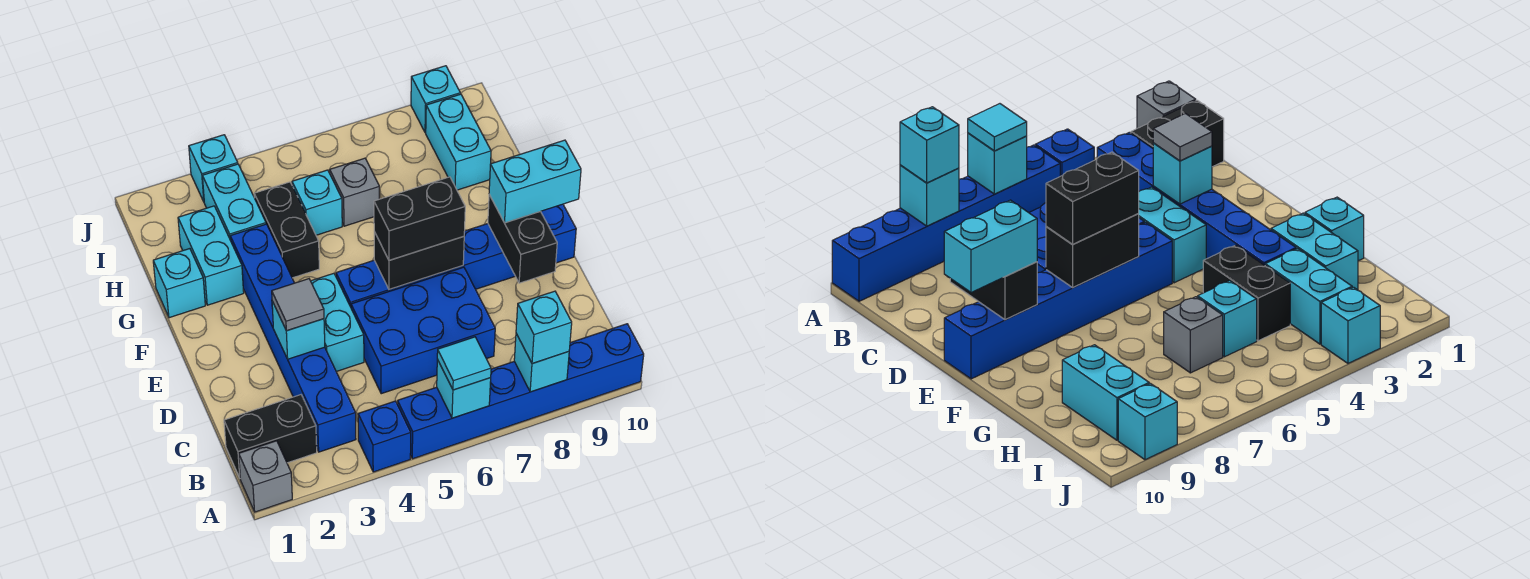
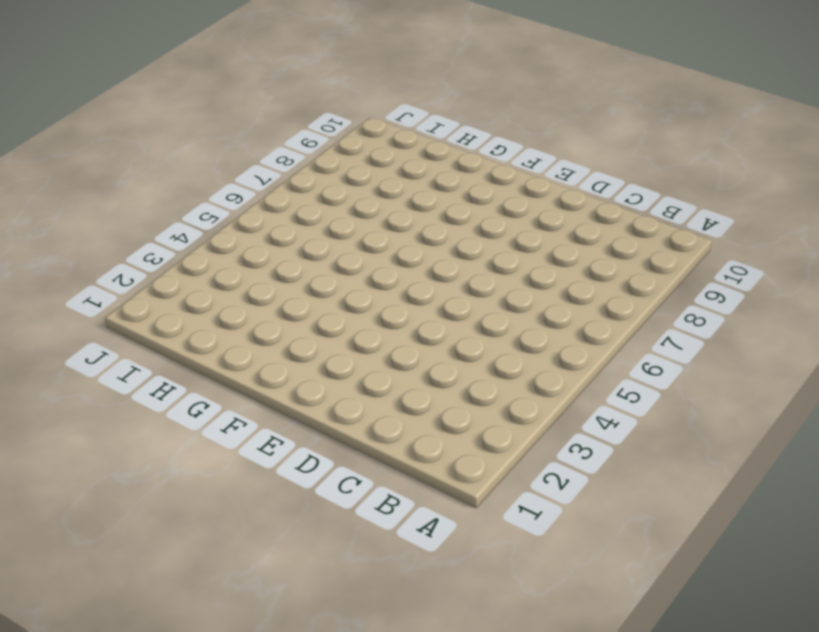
none -> grey 1x1 brick [239,441,292,512]
none -> blue 1x1 brick [358,401,411,472]
none -> blue 1x6 brick [397,324,644,459]

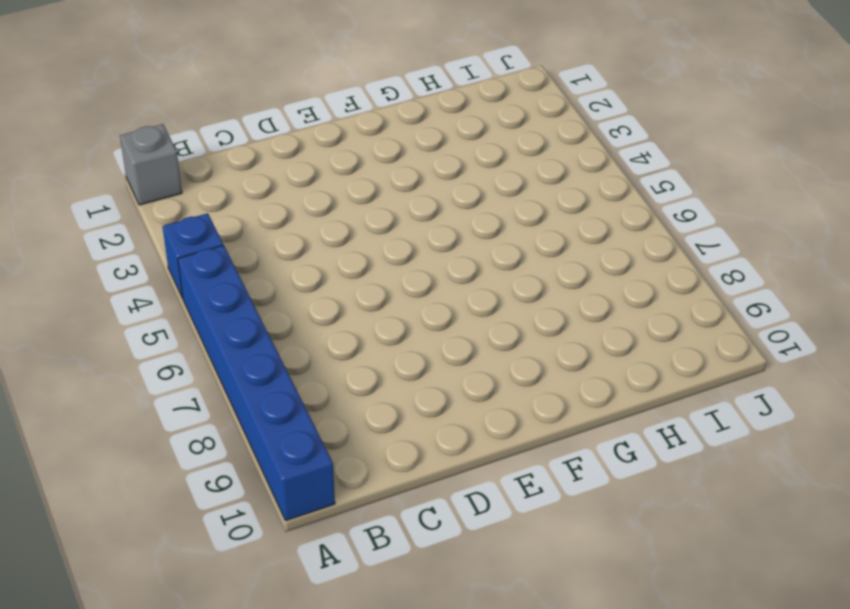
none -> black 1x2 brick [224,395,317,478]
none -> blue 1x6 brick [230,224,356,452]
none -> blue 2x3 brick [351,267,495,394]

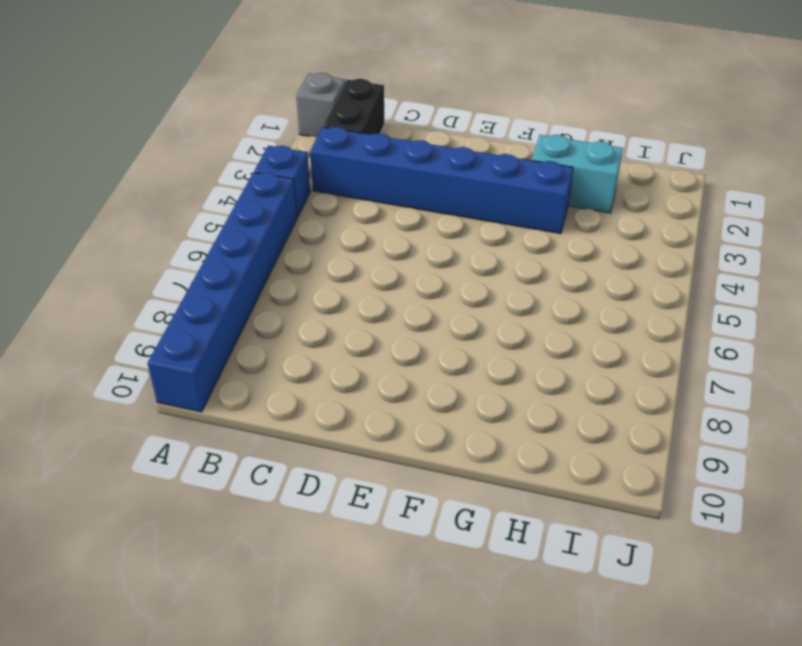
none -> blue 2x3 brick [351,267,495,394]
none -> cyan 1x2 brick [311,273,364,372]
none -> blue 1x6 brick [336,204,576,307]

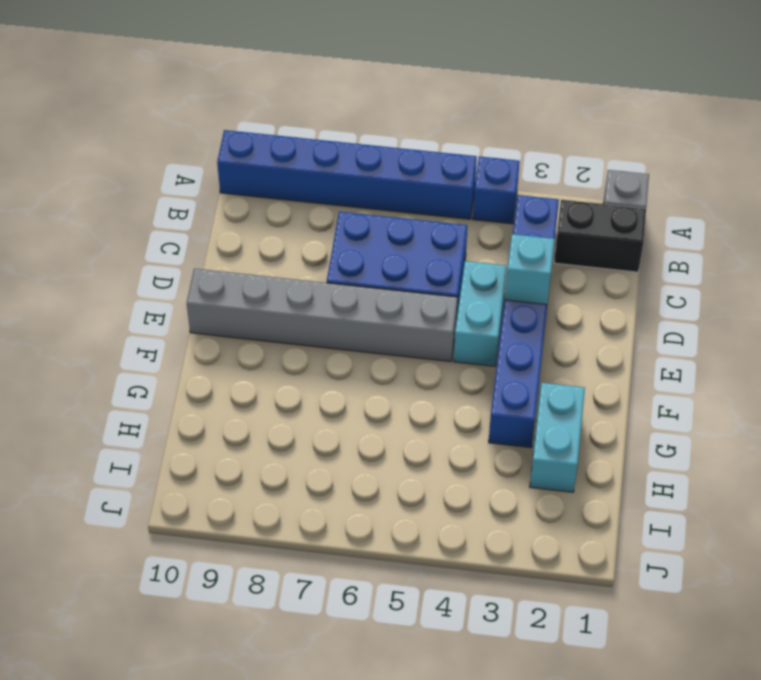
grey 1x6 brick [187,269,458,362] -> blue 1x6 brick [336,204,576,307]
none -> cyan 1x1 brick [153,249,205,318]
none -> black 1x2 brick [254,182,319,278]
none -> cyan 1x2 brick [202,164,266,240]

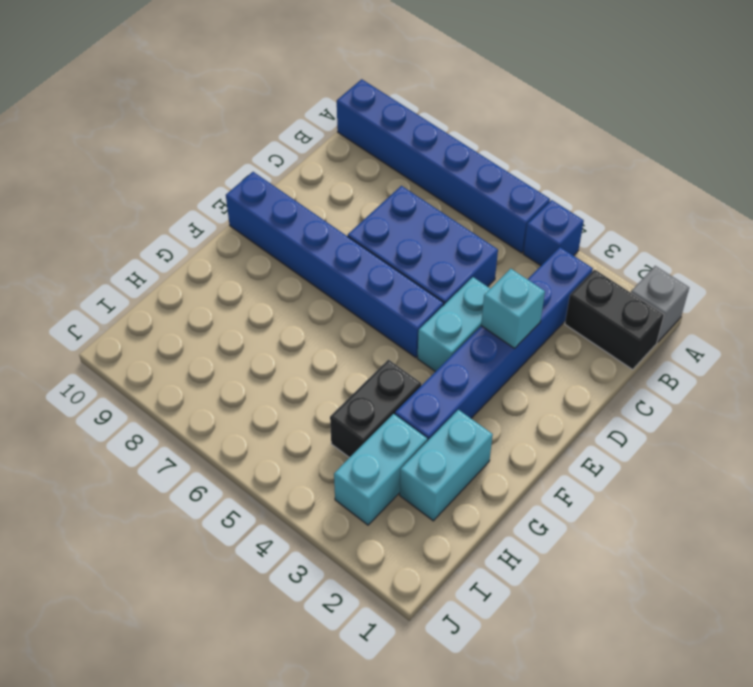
none -> cyan 1x1 brick [153,249,205,318]
none -> cyan 1x1 brick [292,170,342,235]
none -> grey 1x1 brick [330,158,379,226]

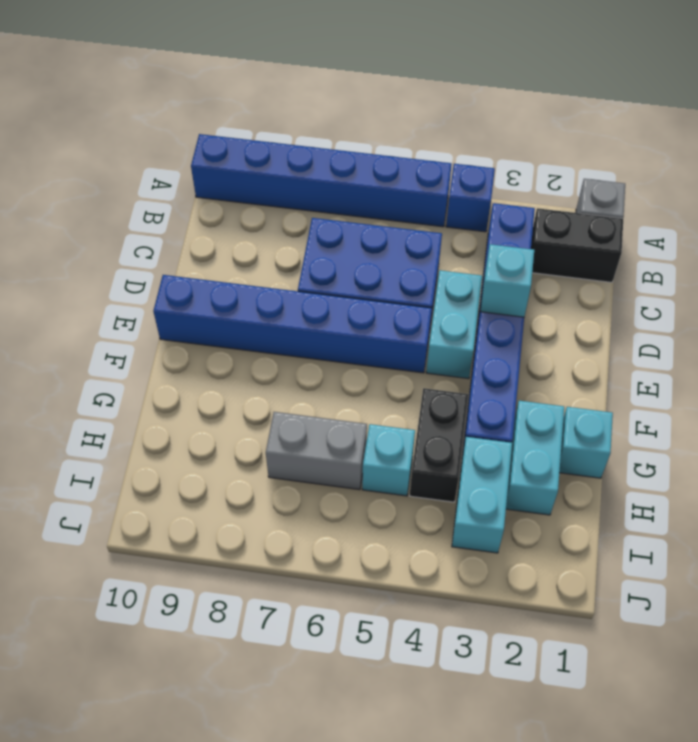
grey 1x2 brick [266,412,367,490] -> grey 1x1 brick [330,158,379,226]
none -> cyan 1x2 brick [426,94,491,190]
none -> cyan 1x1 brick [189,135,238,201]
none -> cyan 1x1 brick [411,66,460,133]

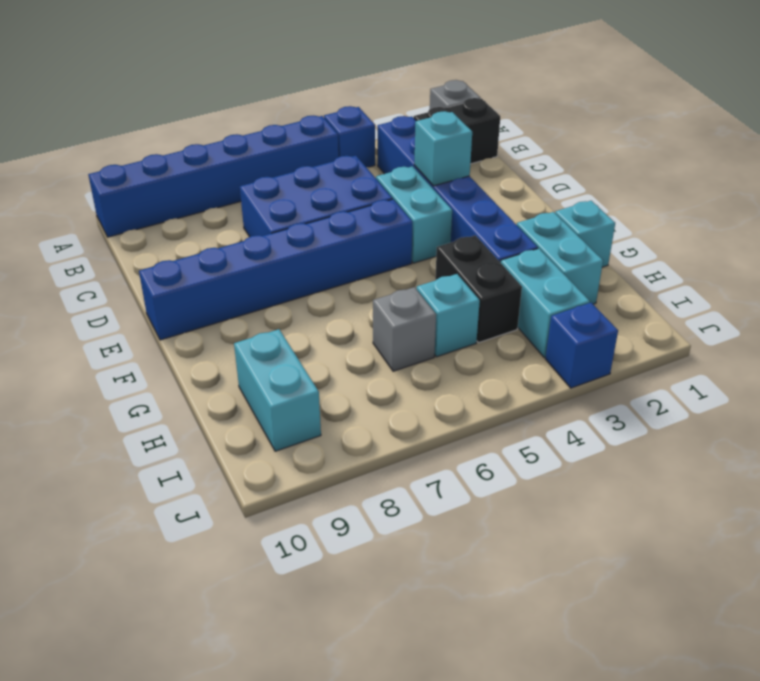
blue 1x1 brick [546,303,618,388] -> cyan 1x1 brick [189,135,238,201]
none -> cyan 1x1 brick [411,66,460,133]
none -> cyan 1x1 brick [437,359,491,418]
none -> cyan 1x1 brick [514,334,569,392]

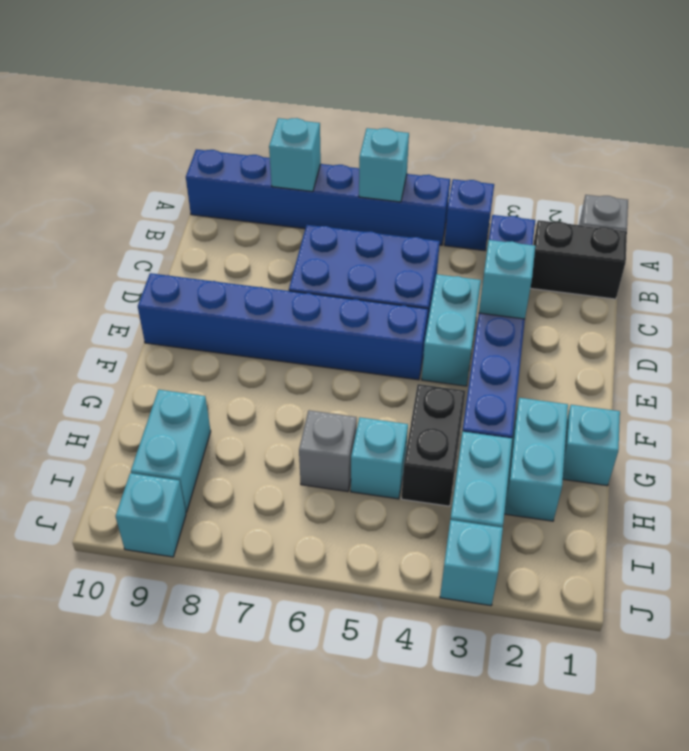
none -> black 1x2 brick [488,195,557,283]
none -> black 1x2 brick [374,232,464,289]
none -> cyan 1x1 tile [437,337,491,390]

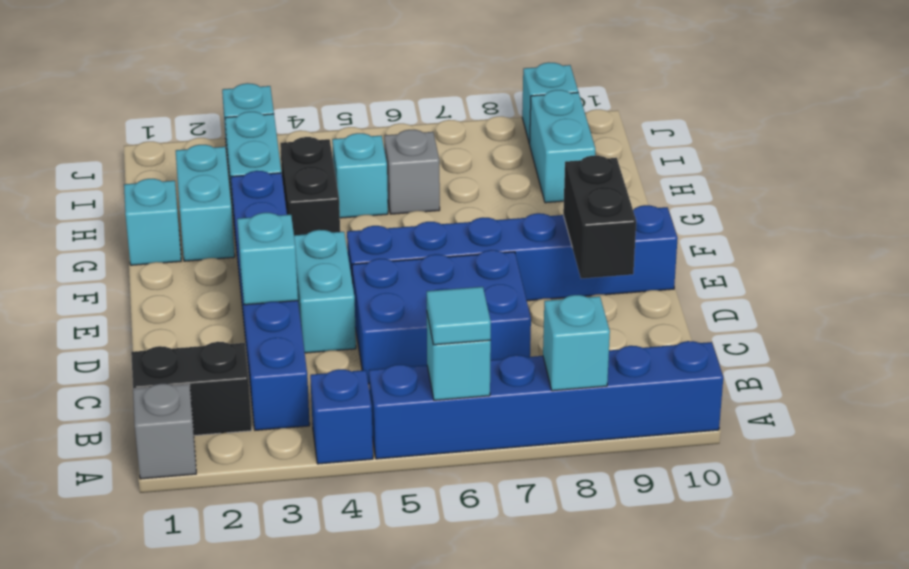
none -> black 1x2 brick [374,232,464,289]
none -> cyan 1x1 brick [516,291,572,364]
none -> grey 1x1 tile [272,279,324,331]

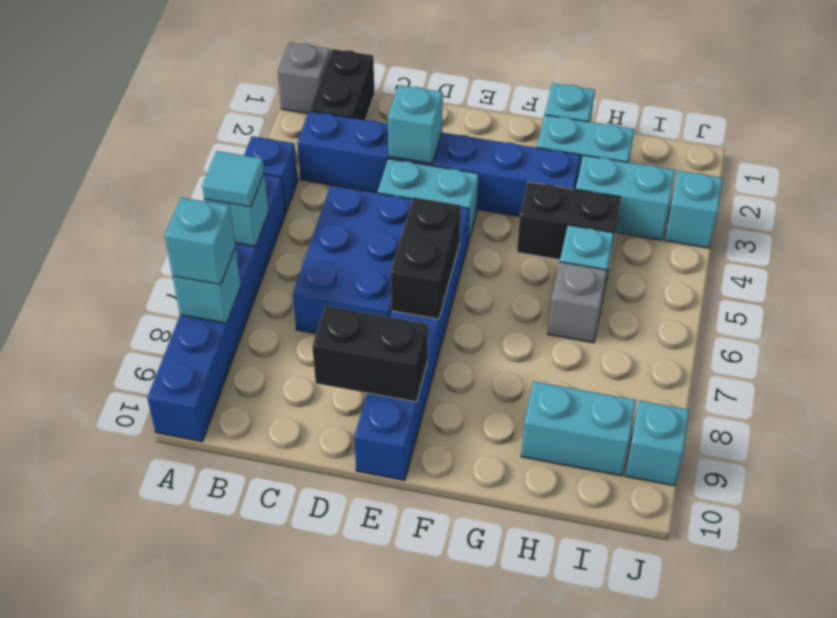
none -> grey 1x1 tile [272,279,324,331]
none -> black 1x2 brick [374,177,465,260]
none -> cyan 1x2 brick [489,140,581,223]

